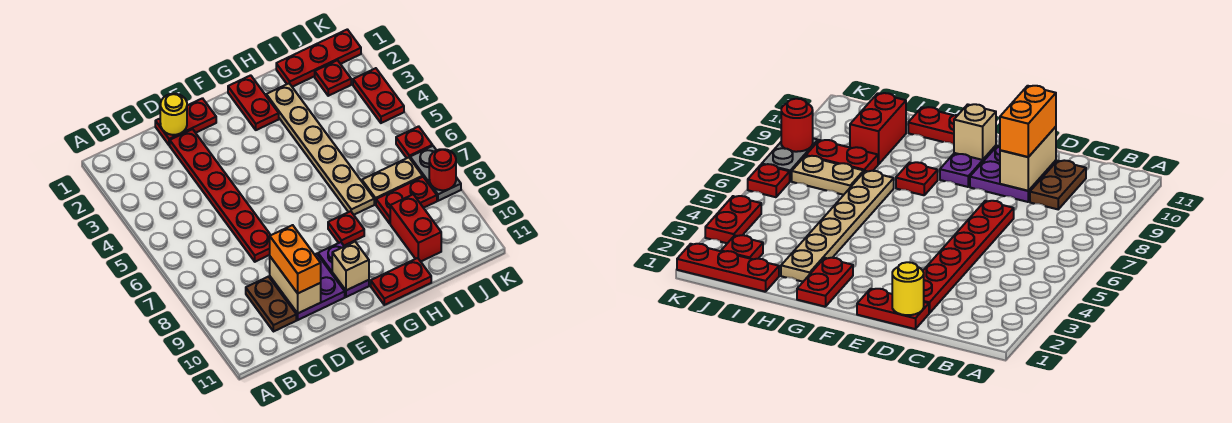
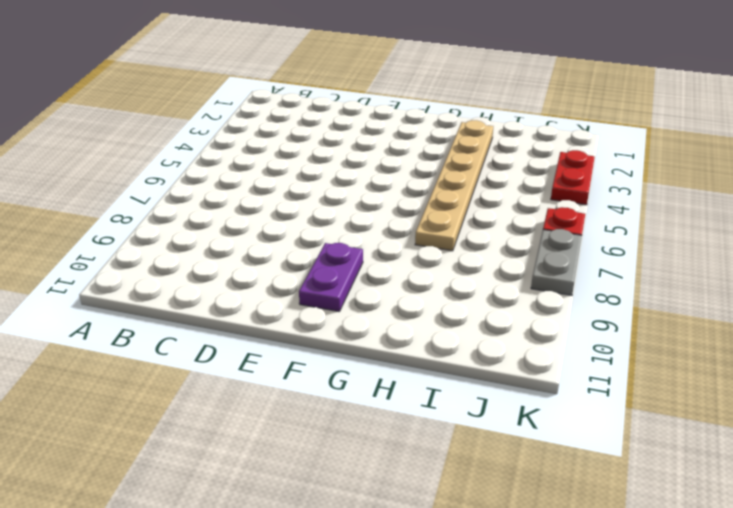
none -> brown 1x2 plate [246,277,296,332]
none -> red 1x2 plate [155,98,216,145]
none -> red 1x6 plate [170,129,271,262]

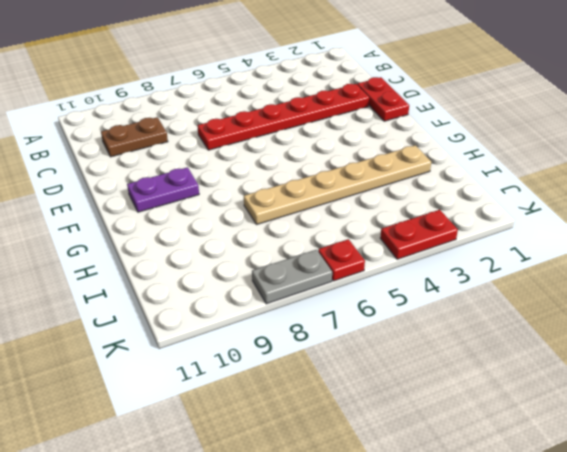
none -> purple 2x2 plate [270,254,345,320]
none -> red 1x2 plate [228,75,279,130]
none -> red 1x1 plate [328,211,364,246]

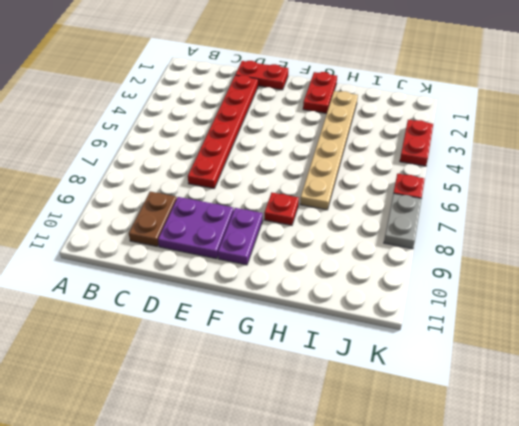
none -> red 1x2 plate [371,258,431,305]
none -> red 1x3 plate [276,29,361,87]
none -> tan 1x2 plate [362,157,423,204]

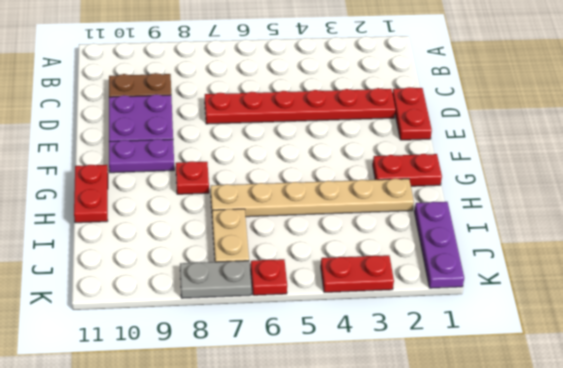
purple 1x3 plate [414,202,464,288] -> red 1x3 plate [276,29,361,87]
none -> red 1x2 plate [376,177,437,224]
none -> red 1x2 brick [390,194,441,261]
none -> red 1x1 plate [315,60,351,96]

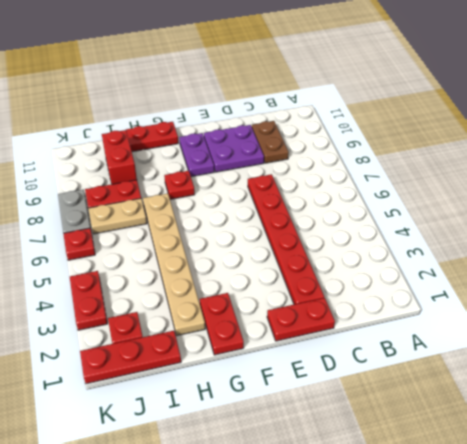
none -> yellow 1x1 round brick [160,94,187,135]
none -> tan 1x2 brick [270,257,321,313]
none -> tan 1x1 brick [332,242,369,290]

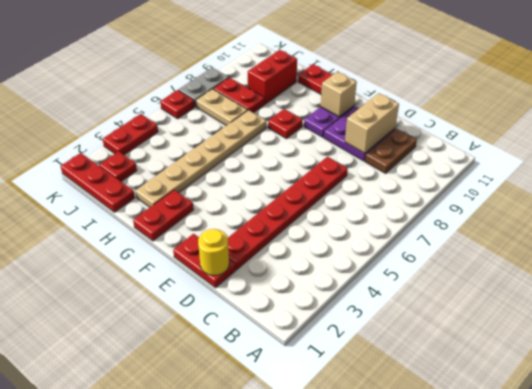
none -> red 1x1 round brick [429,149,456,190]
none -> orange 1x2 brick [270,225,321,293]

